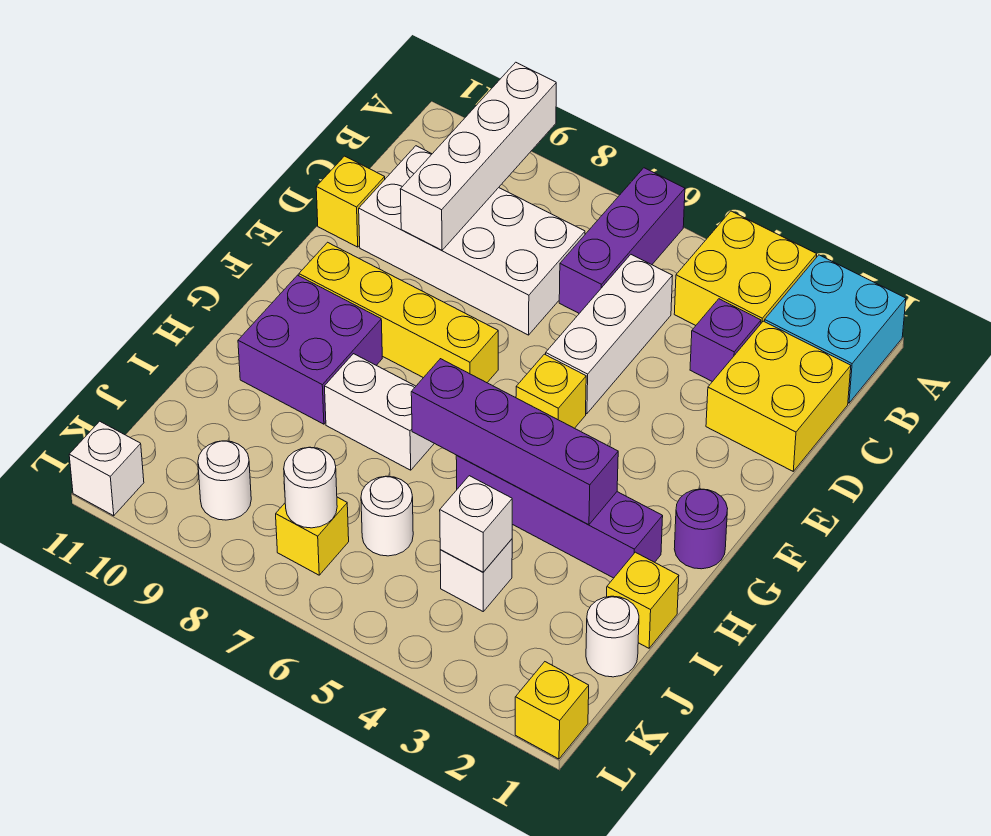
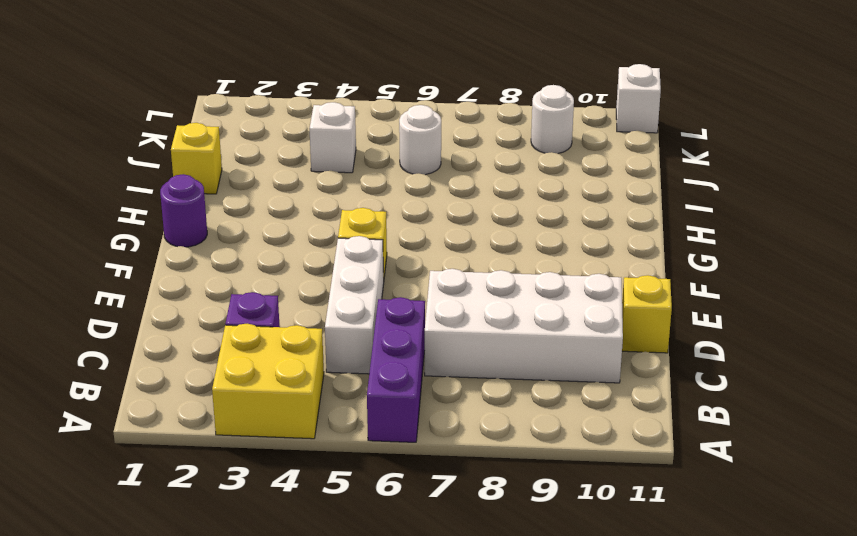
none -> cyan 2x2 brick [764,255,906,403]
none -> yellow 2x2 brick [706,321,851,471]
none -> yellow 1x4 brick [299,242,498,383]

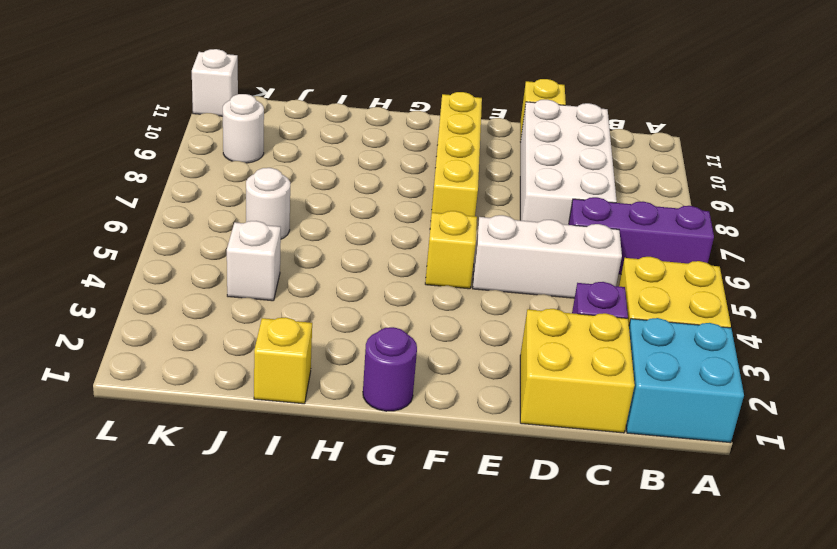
none -> purple 2x2 brick [238,275,382,424]
none -> purple 1x4 brick [456,456,663,578]
none -> white 1x2 brick [325,354,434,470]

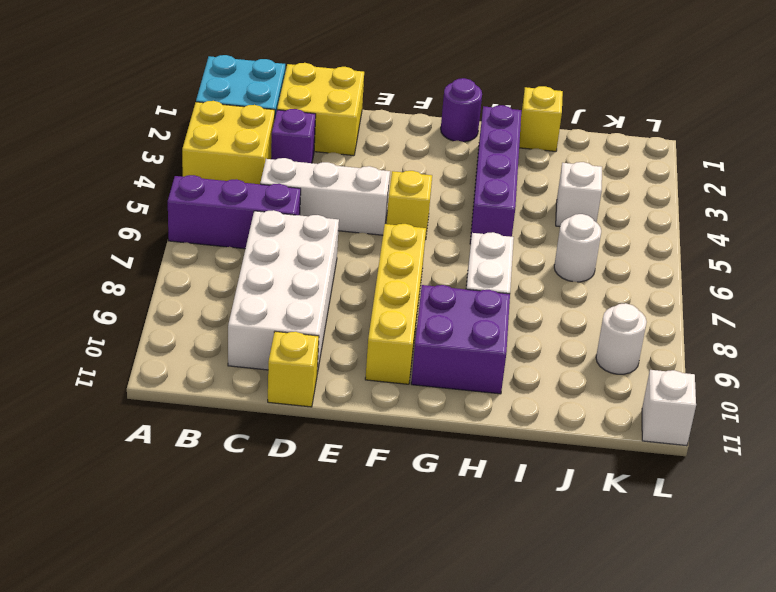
none -> white 1x1 round brick [586,596,639,677]
none -> yellow 1x1 brick [276,497,349,575]
none -> yellow 1x1 brick [515,662,589,759]

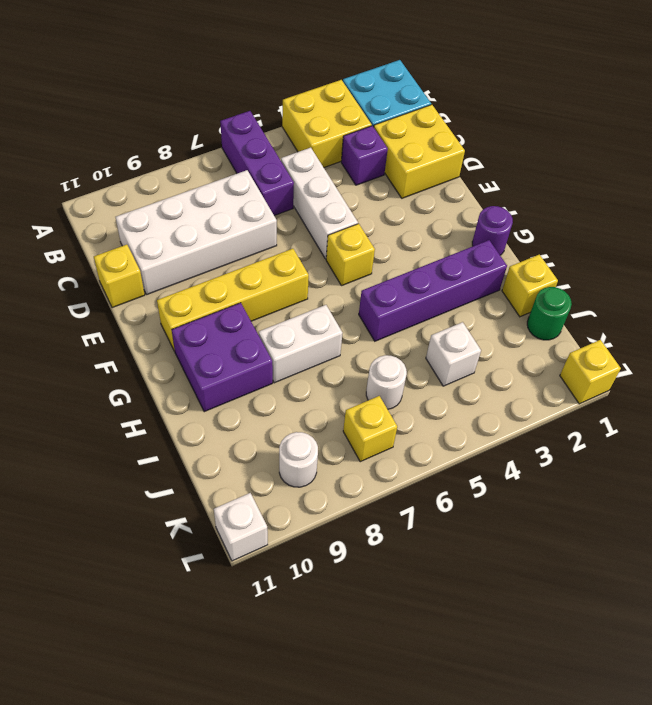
green 1x1 round brick [527,287,572,340] -> white 1x1 round brick [586,596,639,677]
none -> white 1x4 brick [400,62,556,250]
none -> purple 1x4 brick [411,359,618,525]
none -> white 1x1 brick [440,476,512,572]

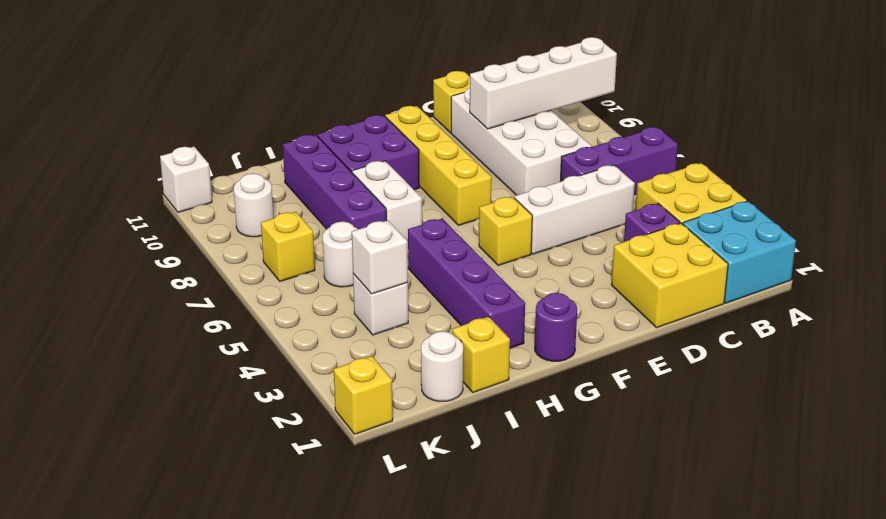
purple 1x4 brick [283,135,386,229] -> purple 1x4 brick moved to [411,359,618,525]
none -> white 1x1 round brick [284,447,337,528]

